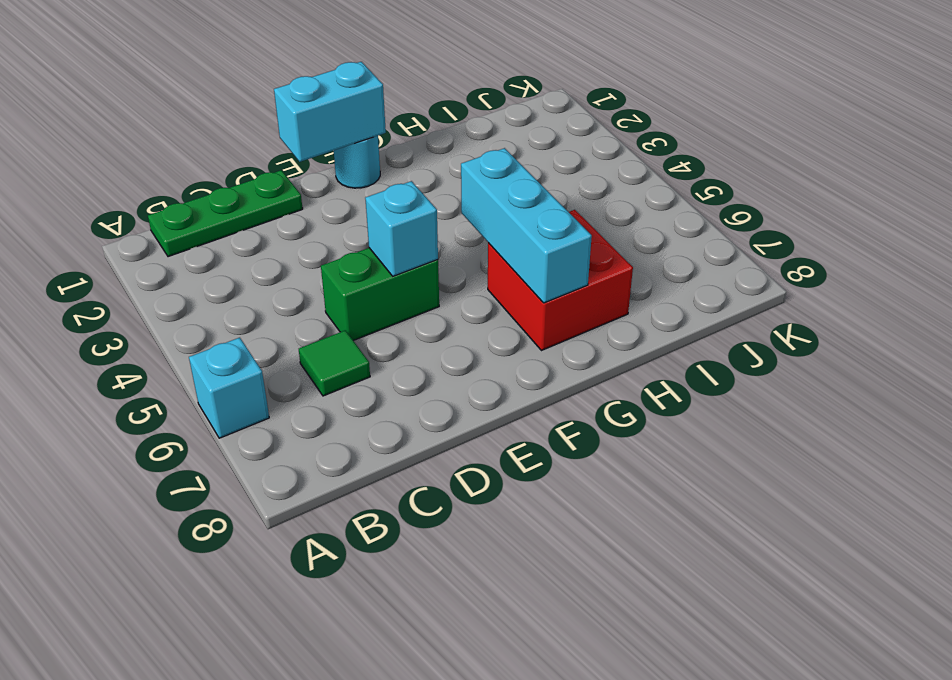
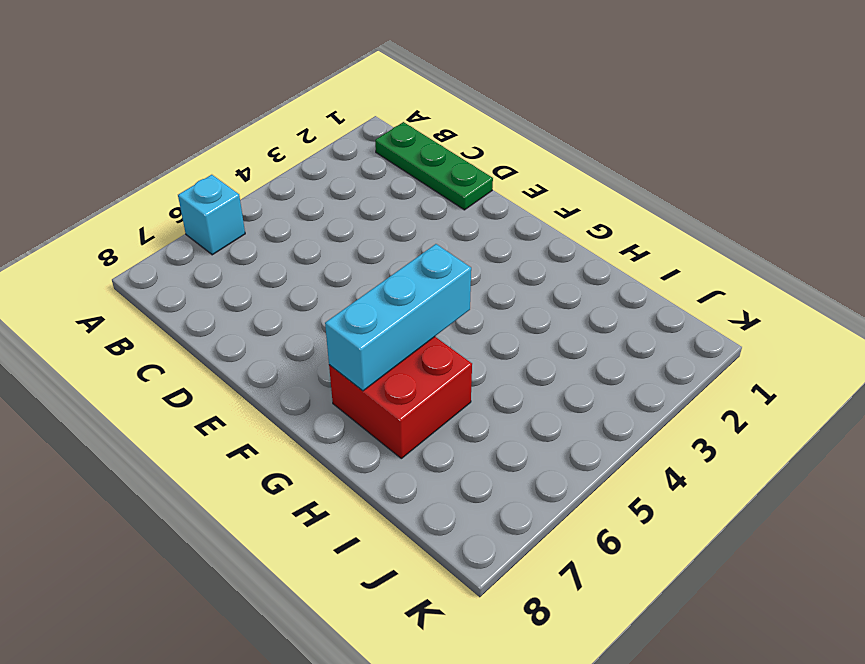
none -> green 1x1 tile [299,330,370,396]
none -> green 1x2 brick [321,248,439,341]

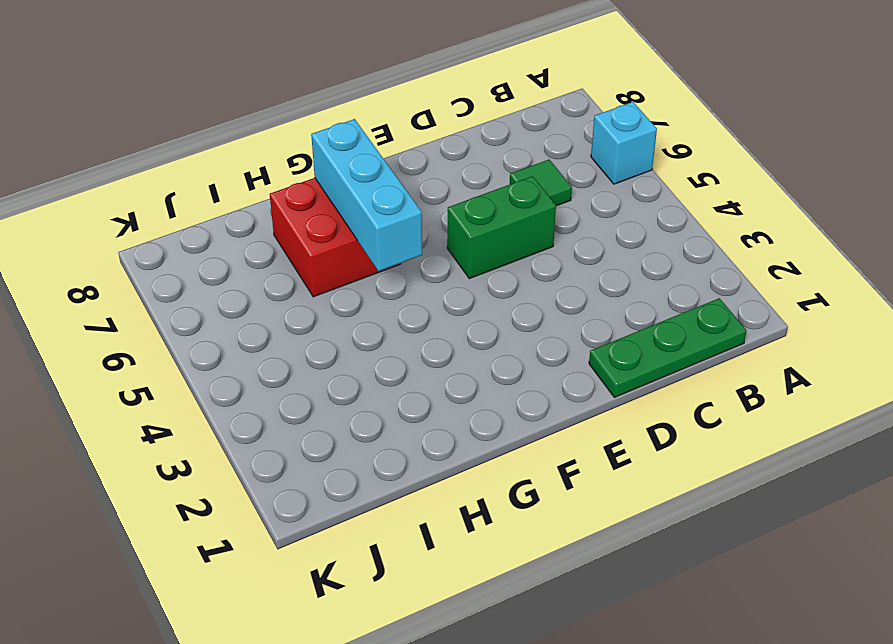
none -> cyan 1x1 round brick [334,136,380,188]
none -> cyan 1x2 brick [274,62,386,162]

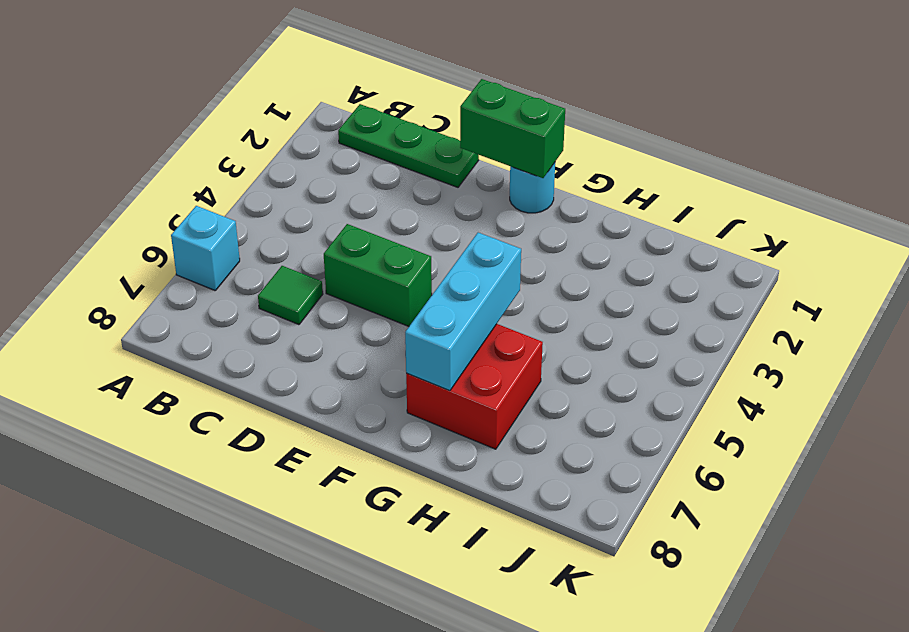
green 1x2 brick [460,79,565,178] -> cyan 1x2 brick [274,62,386,162]
none -> cyan 1x1 brick [365,181,438,276]

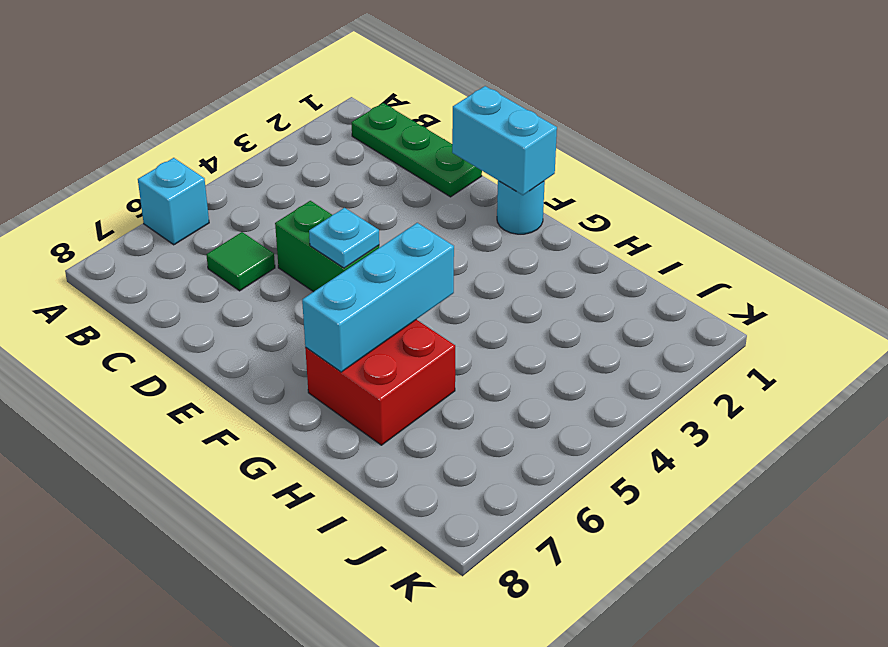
cyan 1x1 plate [309,208,379,268] -> cyan 1x1 brick [365,181,438,276]

